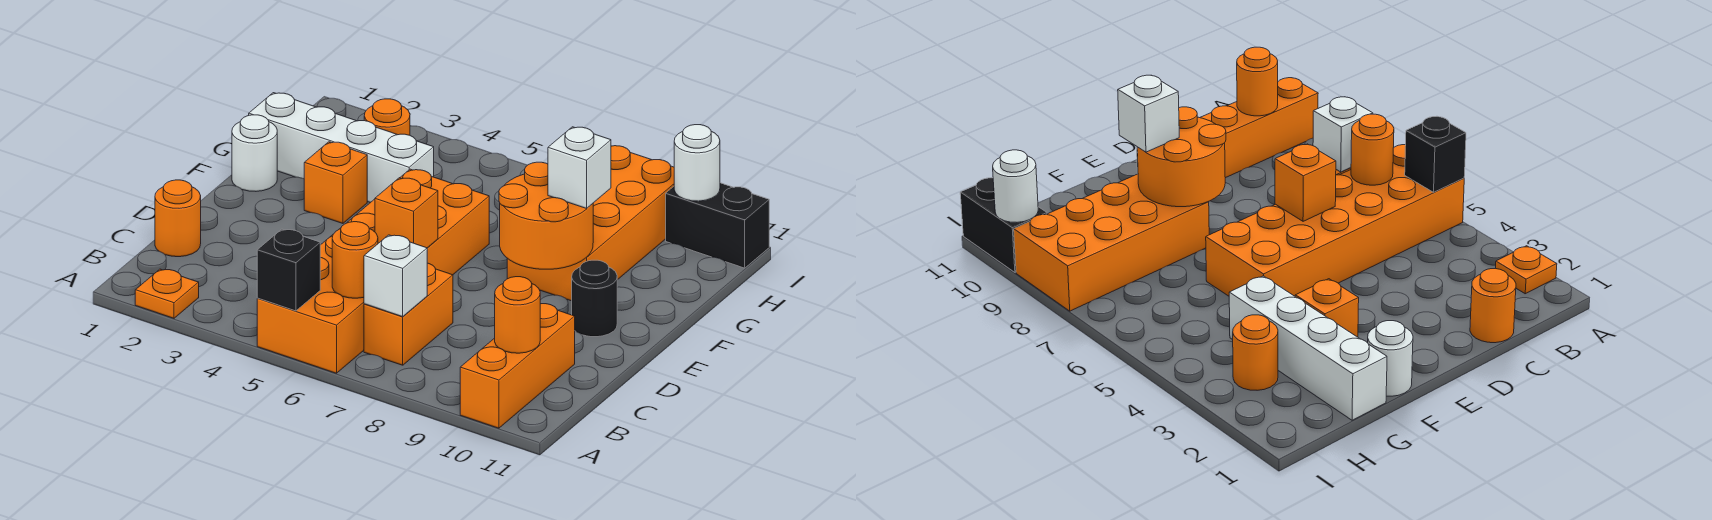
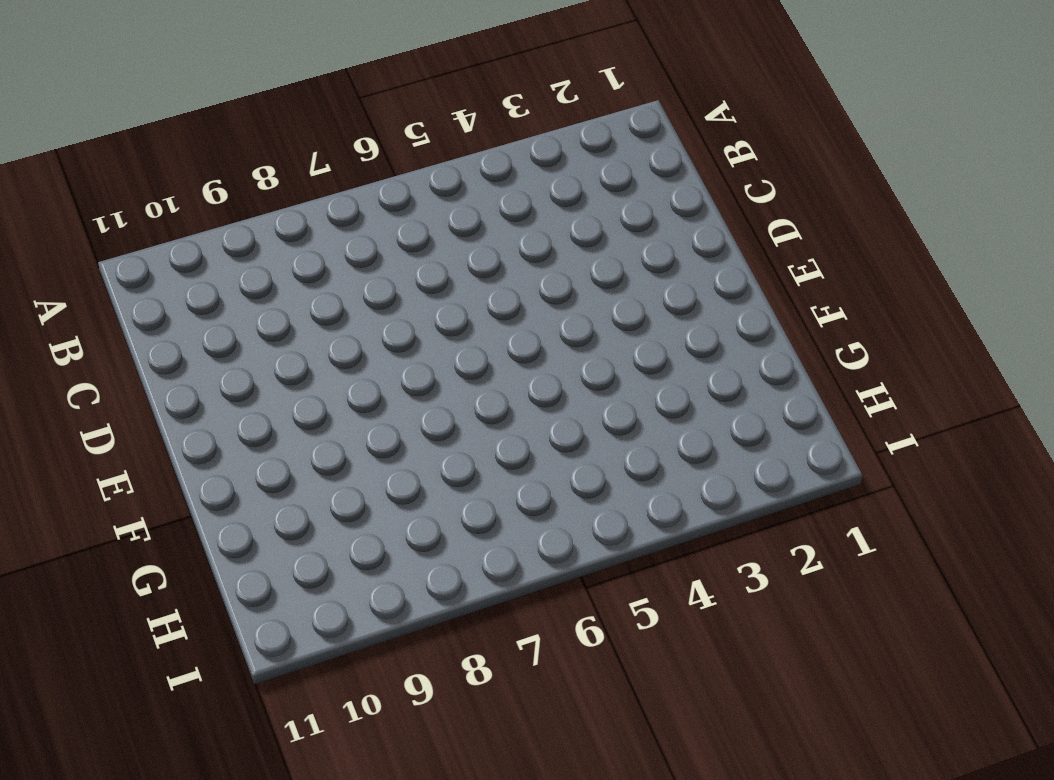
none -> orange 1x1 plate [135,269,199,318]
none -> orange 2x6 brick [257,169,489,373]
none -> orange 1x3 brick [460,304,575,428]

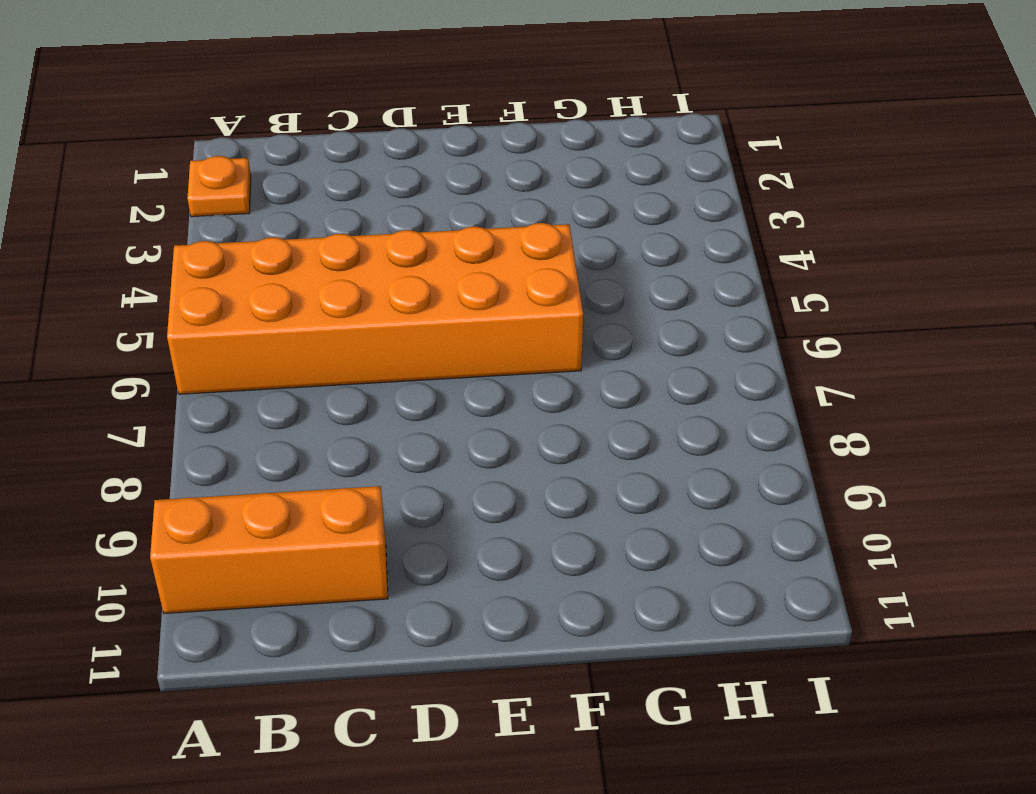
none -> orange 1x2 brick [364,263,453,365]
none -> orange 1x1 round brick [155,180,201,257]
none -> black 1x1 round brick [572,260,617,337]

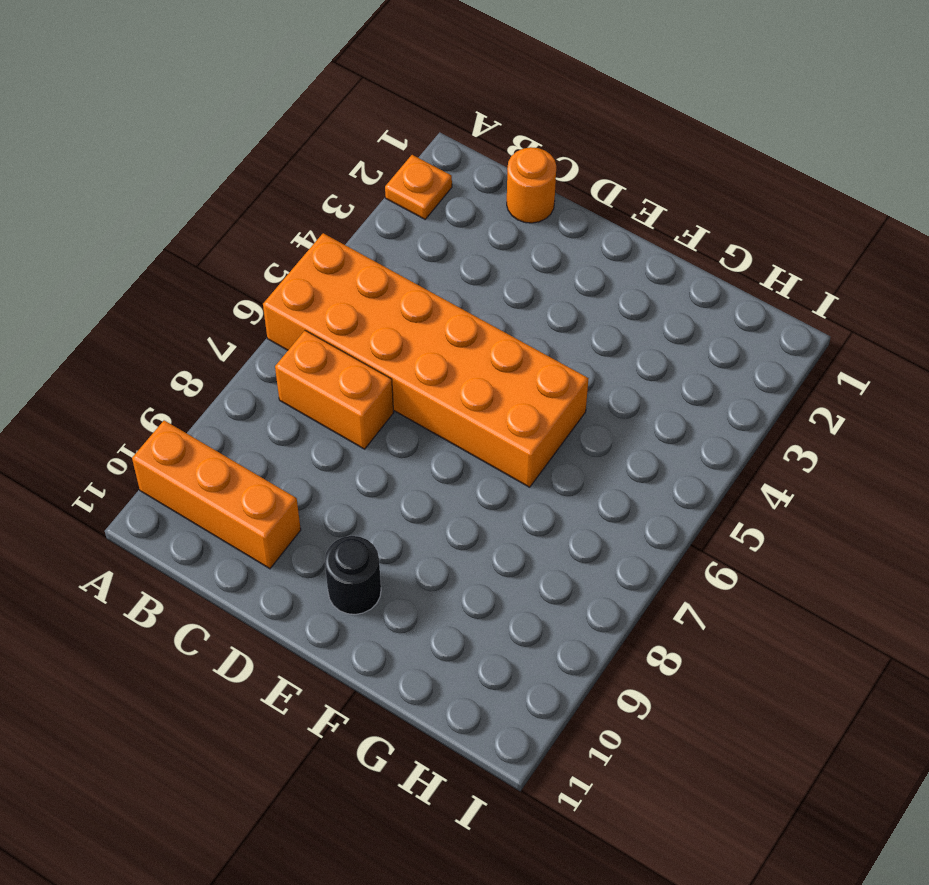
none -> white 1x1 round brick [232,115,277,191]
none -> orange 1x1 brick [304,142,367,223]
none -> orange 2x4 brick [507,146,674,301]

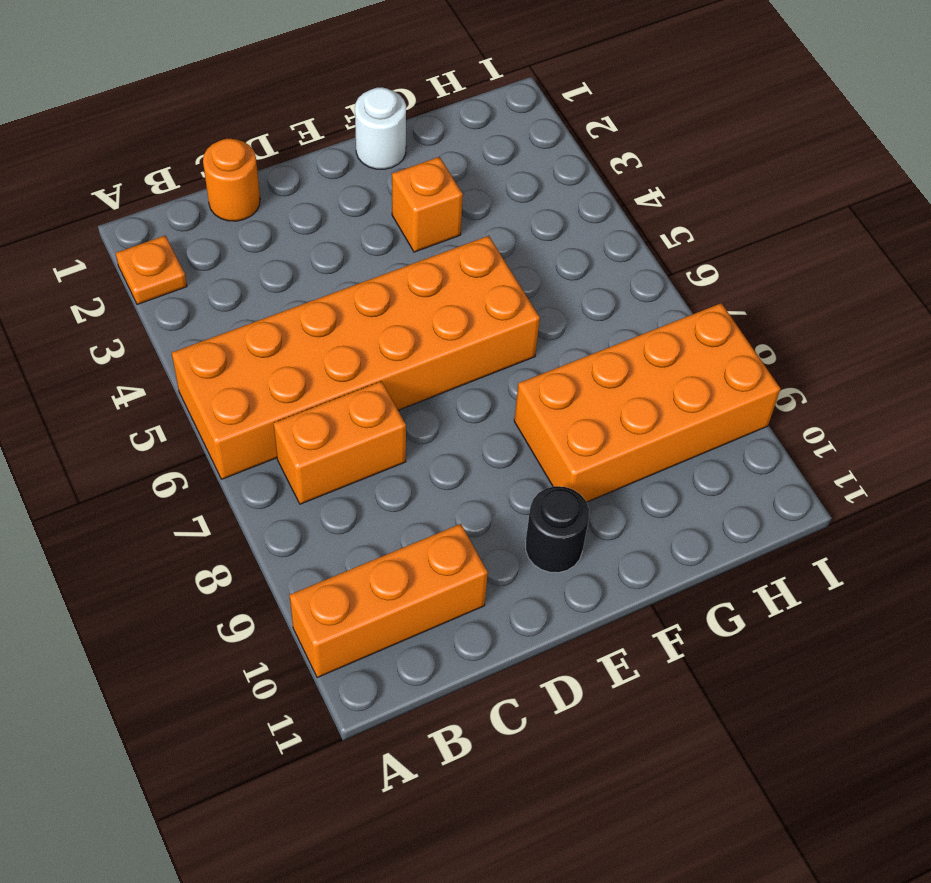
none -> white 1x4 brick [249,93,434,203]
none -> orange 1x1 round brick [364,99,410,135]
none -> black 1x2 brick [666,183,769,268]

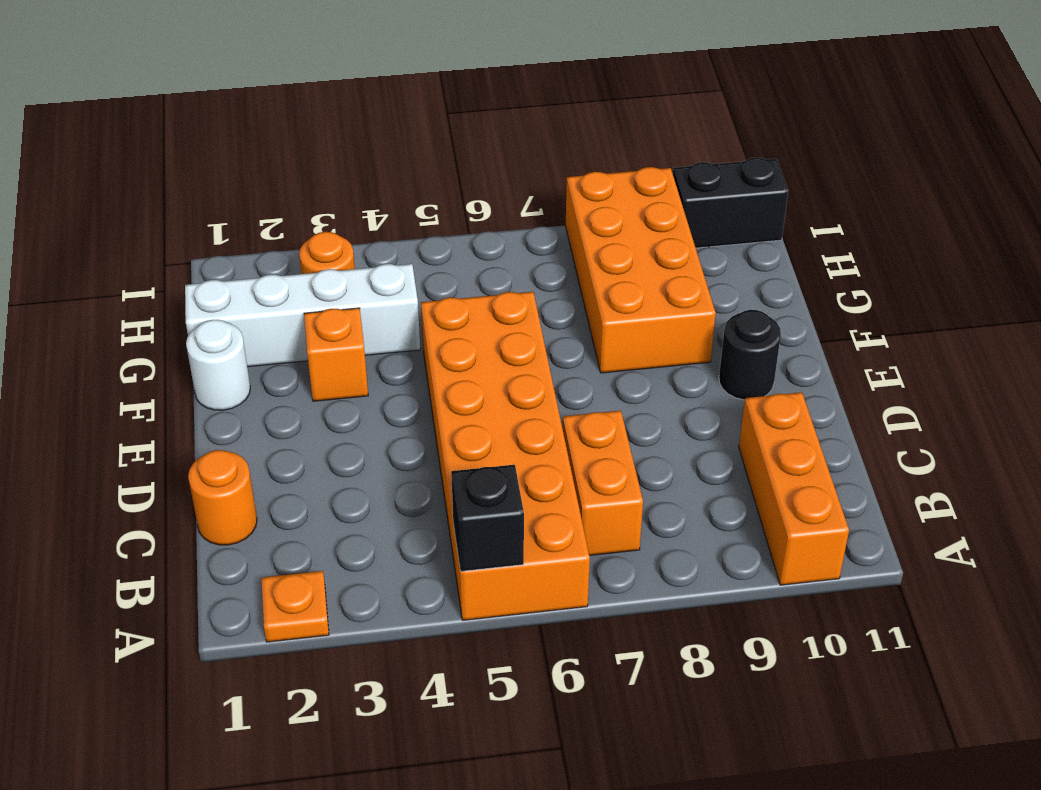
none -> orange 1x1 round brick [332,222,378,298]
none -> white 1x1 brick [364,235,427,317]
none -> orange 1x1 round brick [495,277,540,353]

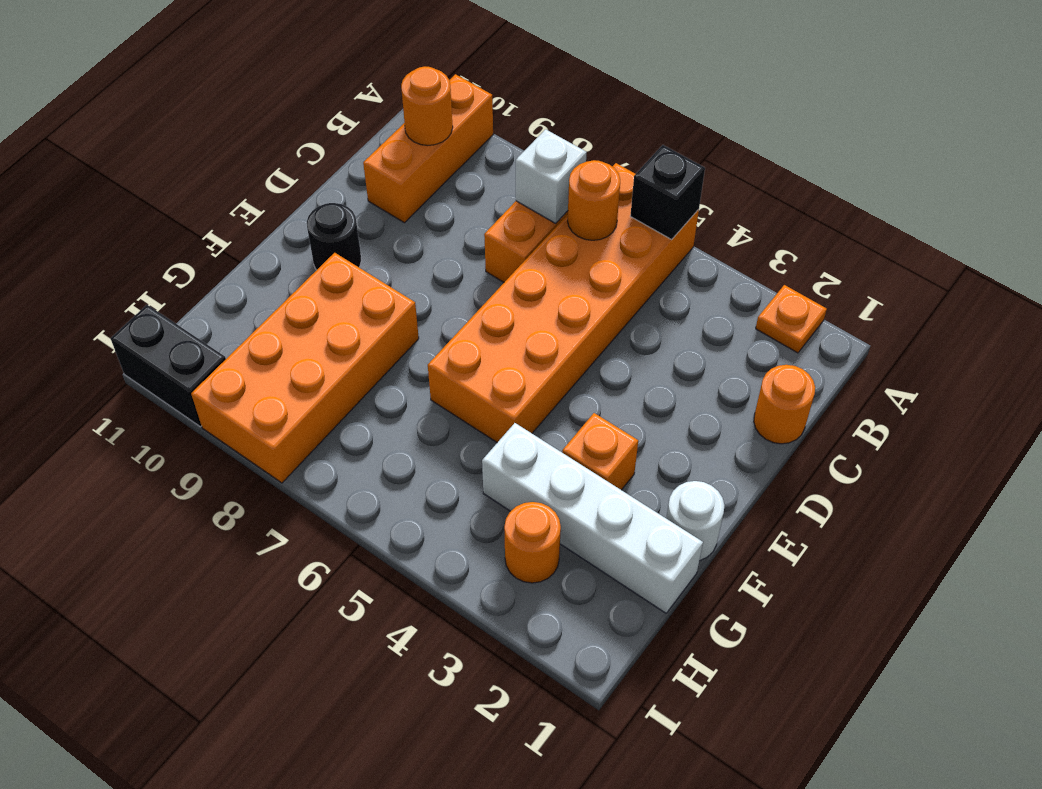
none -> orange 1x1 brick [375,178,438,248]
none -> orange 2x2 round brick [499,162,593,269]
none -> white 1x1 round brick [674,125,720,201]

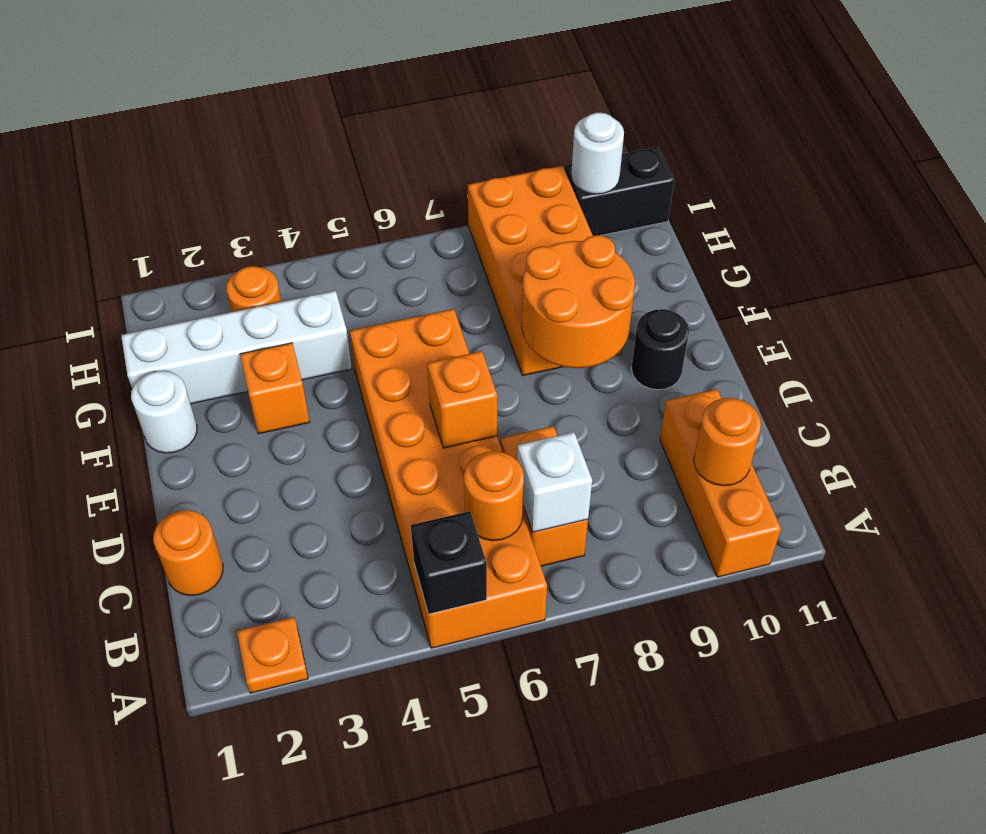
none -> white 1x1 brick [548,127,611,208]

